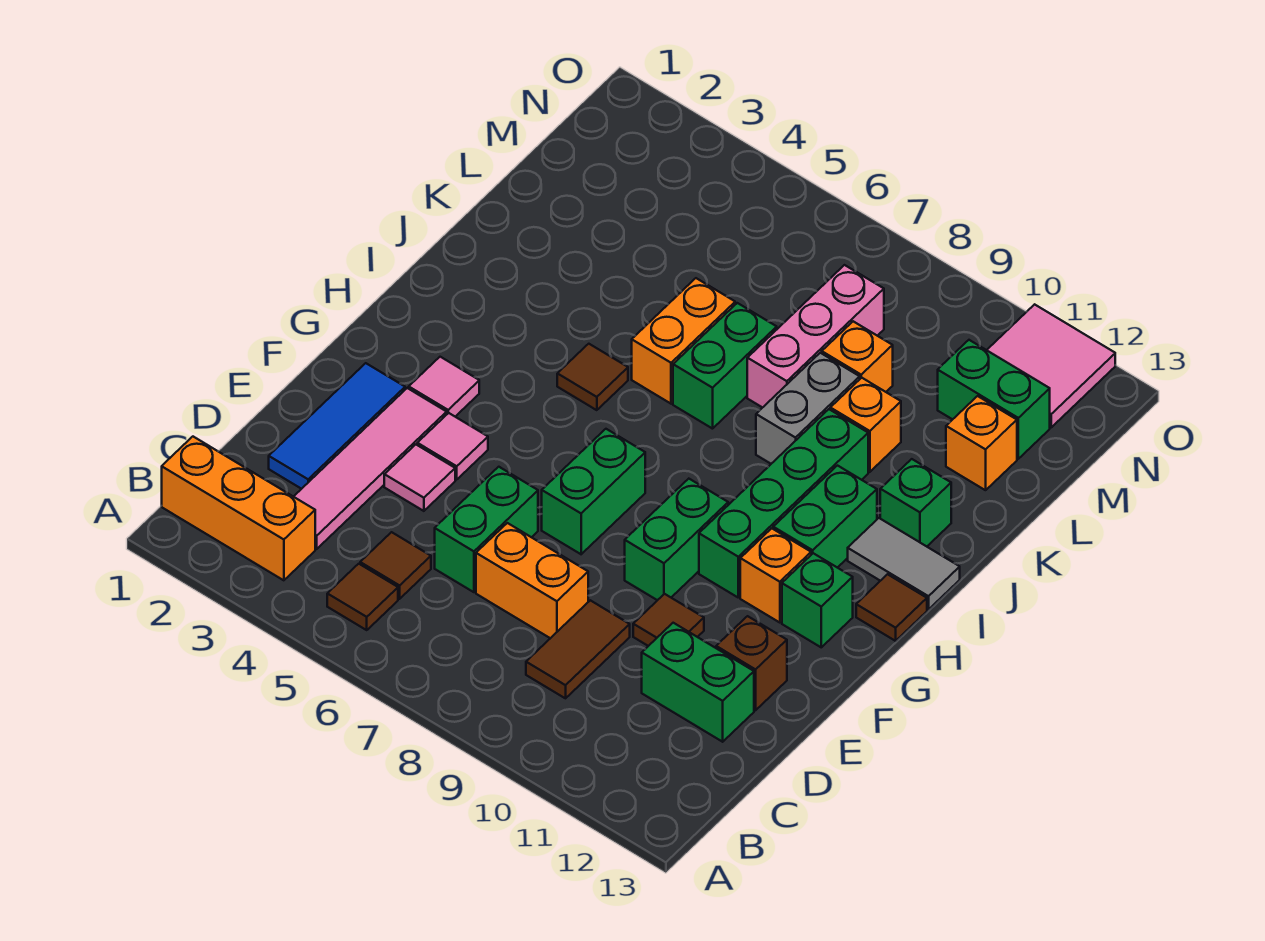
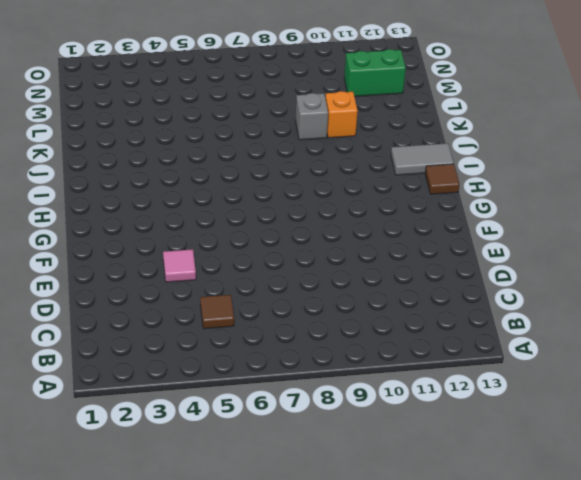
grey 1x1 brick [296,93,328,140] -> grey 1x2 brick [756,353,860,464]
none -> orange 1x3 brick [162,437,315,580]
none -> brown 1x1 tile [327,564,398,630]
none -> pink 1x4 tile [294,388,447,549]
none -> brown 1x2 tile [526,600,630,698]

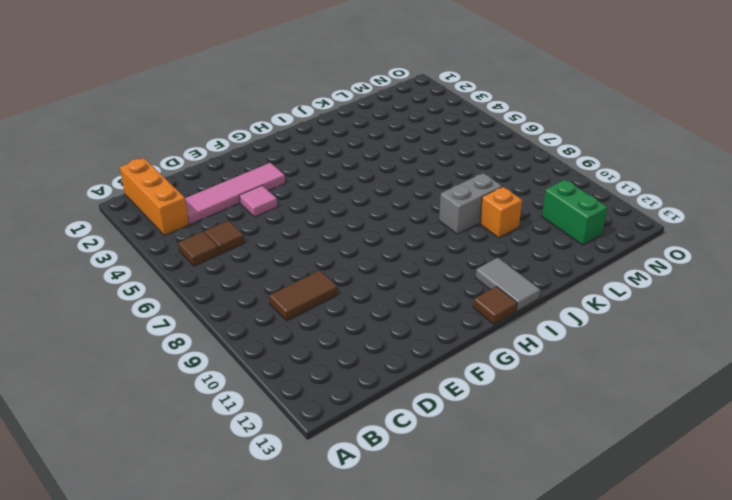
none -> blue 1x3 tile [269,363,405,489]
none -> green 1x2 brick [435,467,538,592]
none -> orange 1x2 brick [476,523,588,638]
none -> green 1x2 brick [642,623,754,742]

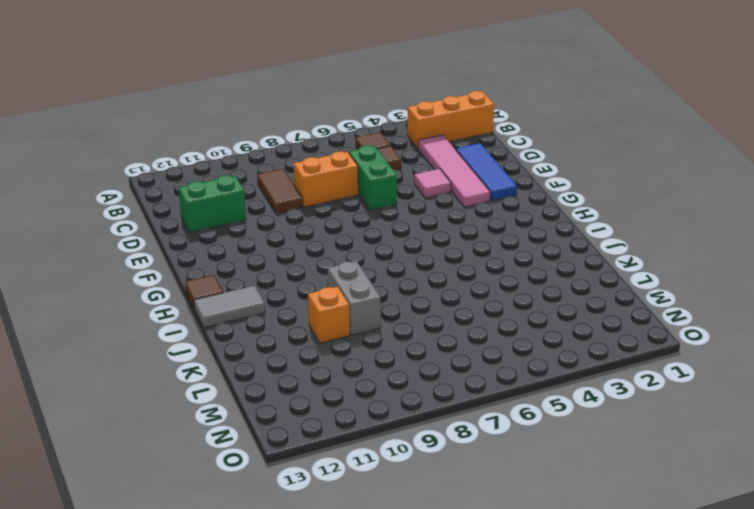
none -> brown 1x1 tile [633,594,704,646]
none -> brown 1x1 brick [716,616,787,710]
none -> pink 1x1 tile [417,413,488,479]
none -> green 1x2 brick [542,429,645,554]

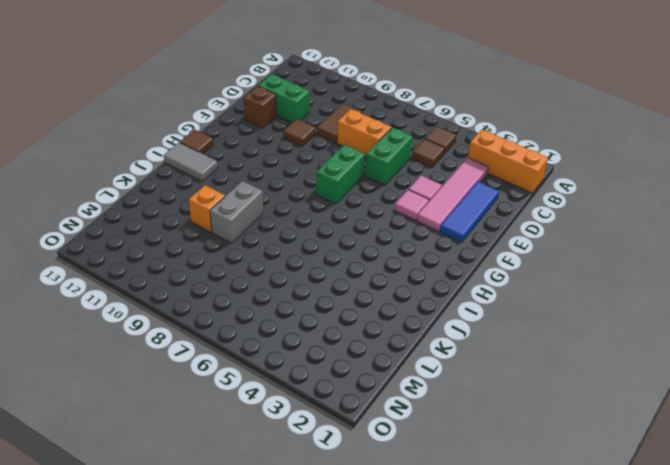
none -> green 1x2 brick [625,479,728,600]
none -> pink 1x1 tile [409,357,479,417]
none -> green 1x4 brick [699,409,868,597]
none -> orange 1x1 brick [740,528,811,623]

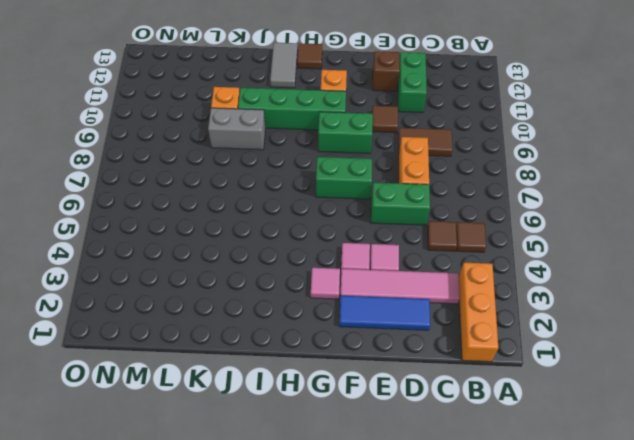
none -> green 1x1 brick [782,553,853,647]
none -> green 1x2 brick [773,466,877,568]
none -> brown 1x1 tile [557,344,628,410]
none -> orange 1x2 brick [632,278,735,404]

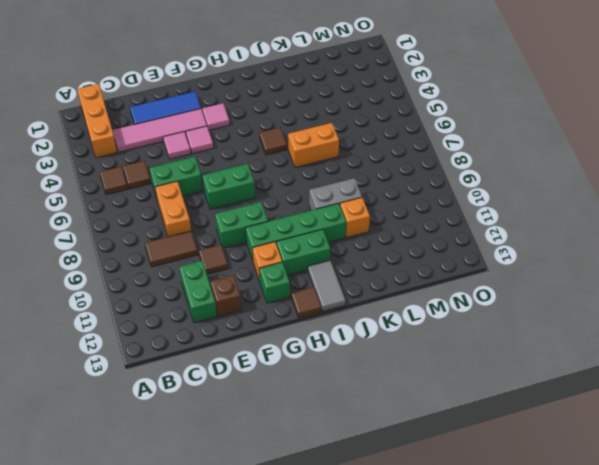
none -> green 1x2 brick [673,303,777,429]
none -> green 1x1 brick [880,459,951,546]
none -> pink 1x3 brick [747,265,884,408]
none -> orange 1x1 brick [822,321,893,392]

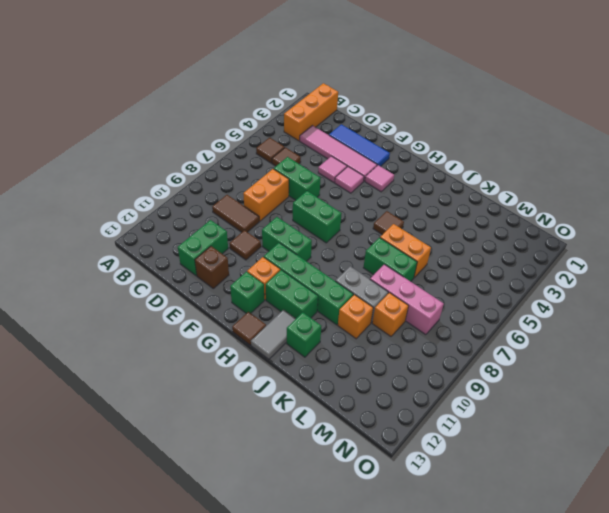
none -> orange 1x1 brick [946,396,1017,490]
none -> green 1x2 brick [938,340,1050,459]
none -> pink 2x2 tile [987,304,1115,427]

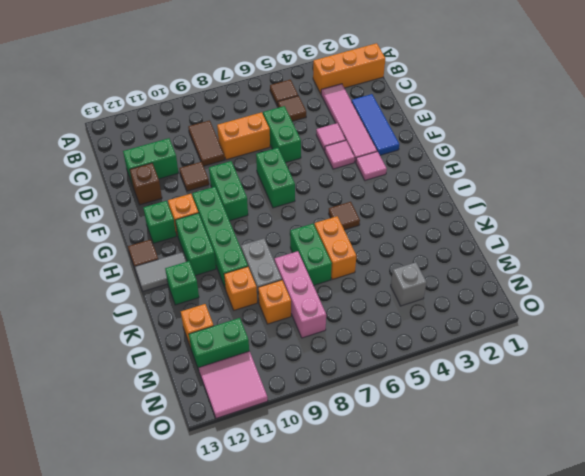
grey 1x1 brick [391,262,427,306] -> none

